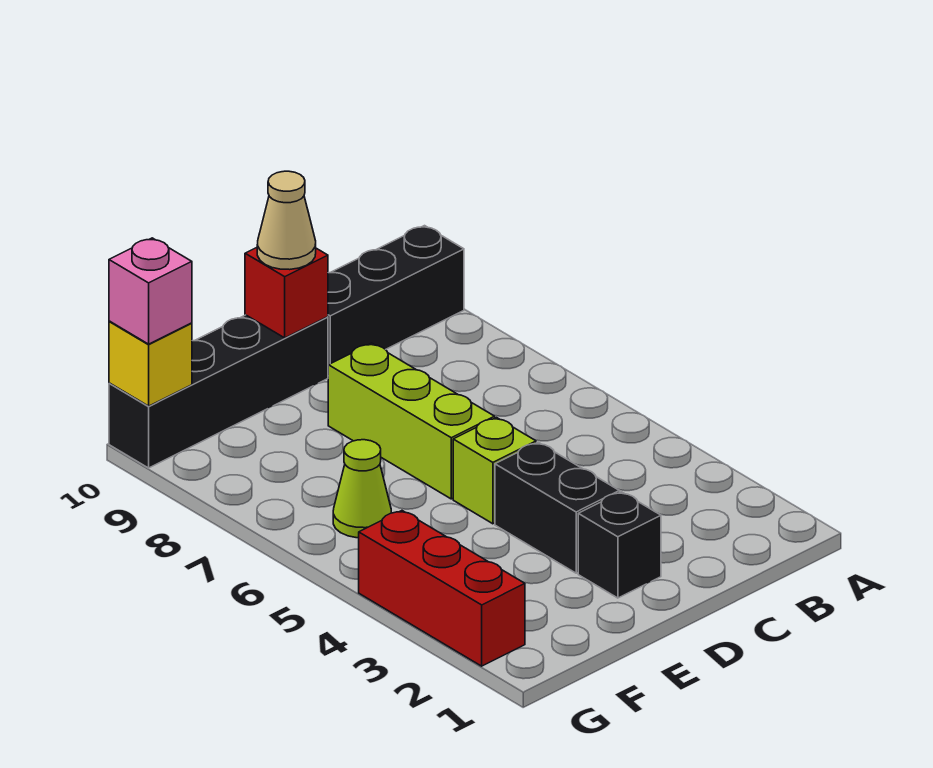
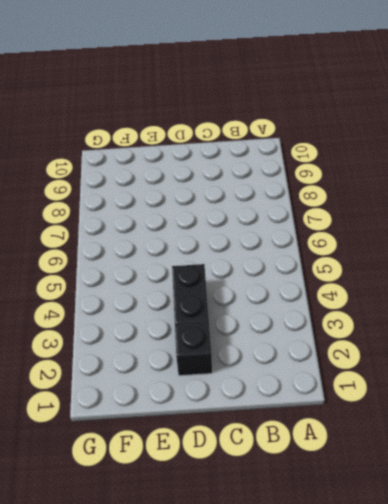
none -> black 1x3 brick [328,226,464,365]
none -> lime 1x1 brick [453,418,536,524]
none -> lime 1x3 brick [328,343,495,499]

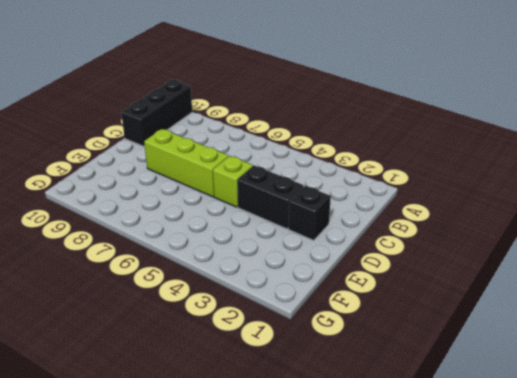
none -> black 1x4 brick [109,315,328,468]
none -> lime 1x1 cone [333,440,391,538]
none -> red 1x3 brick [359,511,525,666]

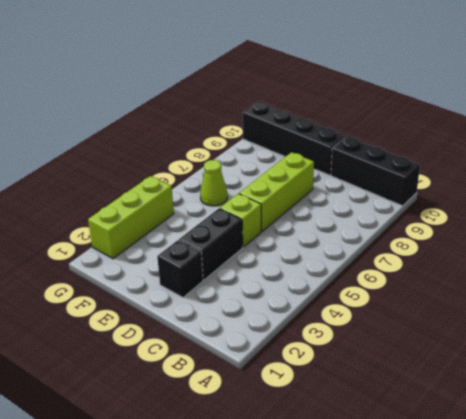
lime 1x3 brick [88,176,174,259] -> red 1x3 brick [359,511,525,666]
none -> red 1x1 brick [245,248,328,338]
none -> yellow 1x1 brick [109,321,192,406]
none -> tan 1x1 cone [257,171,316,270]

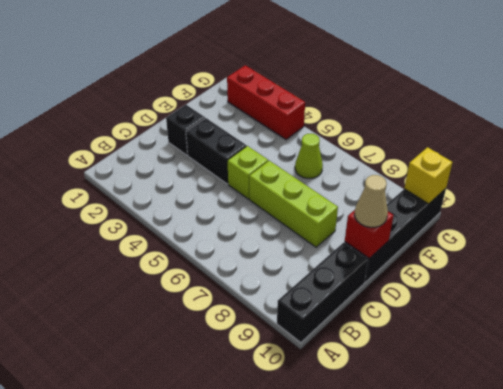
none -> pink 1x1 brick [109,238,192,344]

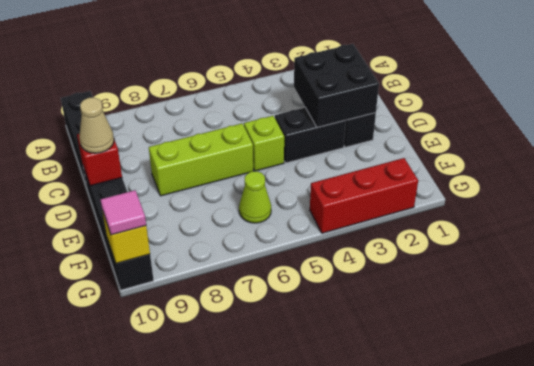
black 2x2 brick [294,44,379,127] -> none
pink 1x1 tile [100,190,146,235] -> pink 1x1 brick [109,238,192,344]

